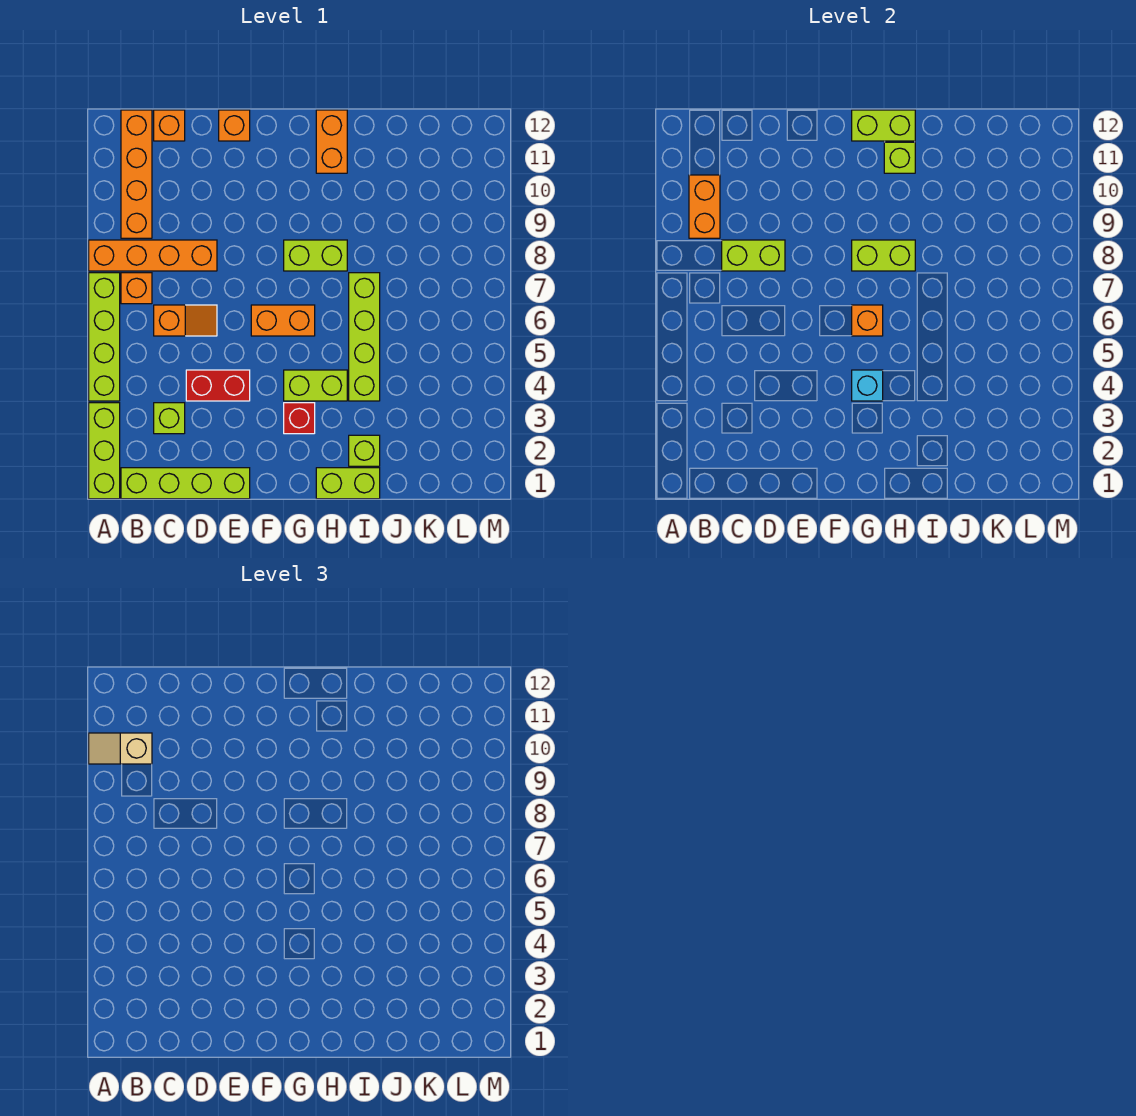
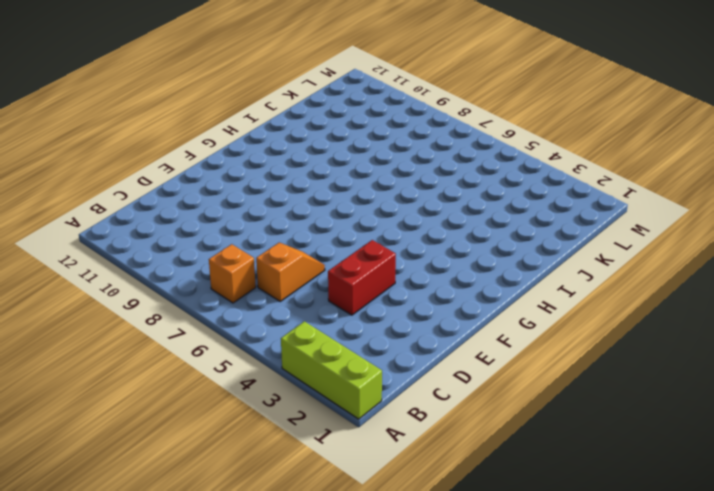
none -> lime 1x4 brick [89,273,120,401]
none -> orange 1x4 brick [89,240,217,271]
none -> lime 1x4 brick [121,468,250,499]

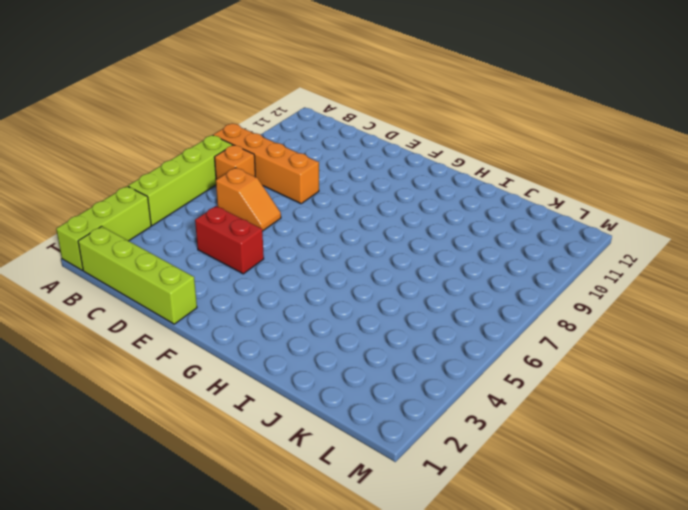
none -> orange 1x4 brick [121,110,152,238]
none -> lime 1x1 brick [154,403,185,434]
none -> orange 1x1 brick [154,110,185,141]

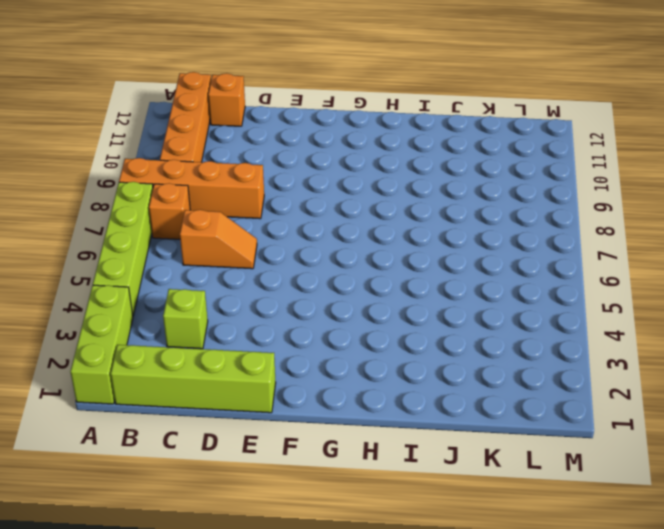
none -> red 1x2 brick [186,370,250,401]
none -> orange 1x1 brick [219,110,250,141]
none -> orange 1x2 brick [251,305,315,336]

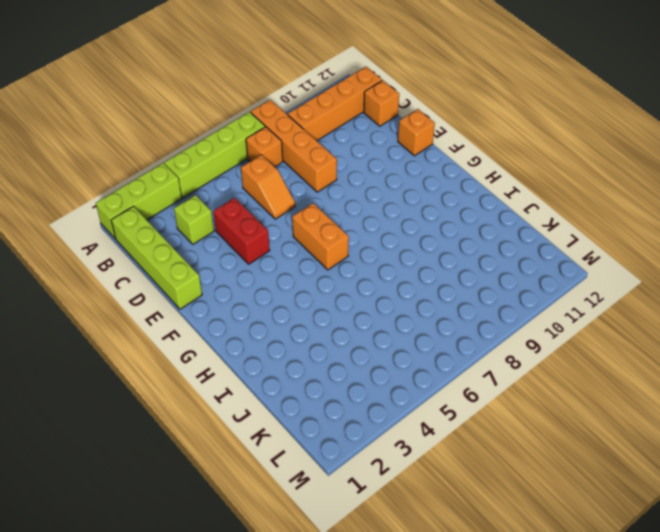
none -> red 1x1 brick [284,403,315,434]
none -> lime 1x2 brick [284,370,347,401]
none -> lime 1x2 brick [284,240,347,271]

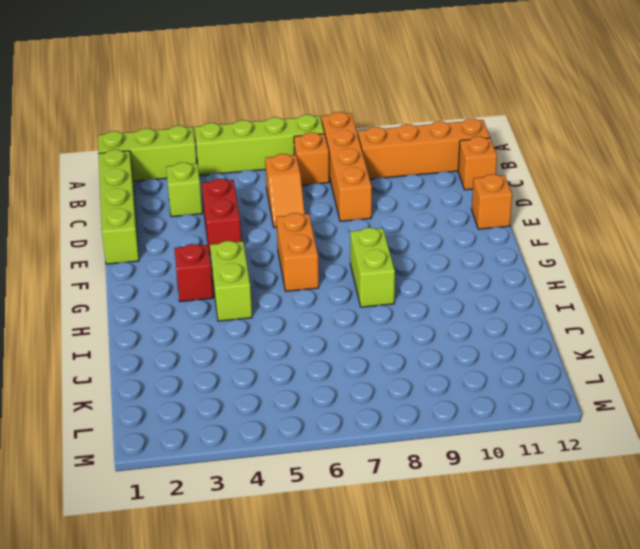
none -> lime 1x2 brick [316,468,380,499]
none -> orange 1x2 brick [316,110,347,173]
none -> lime 1x1 brick [349,435,380,466]

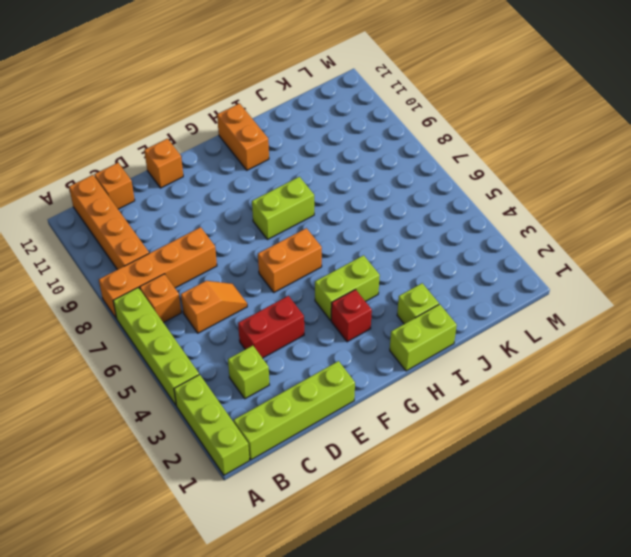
none -> lime 1x4 brick [349,273,380,401]
none -> orange 1x2 brick [689,175,720,238]
none -> lime 1x2 brick [722,240,785,271]

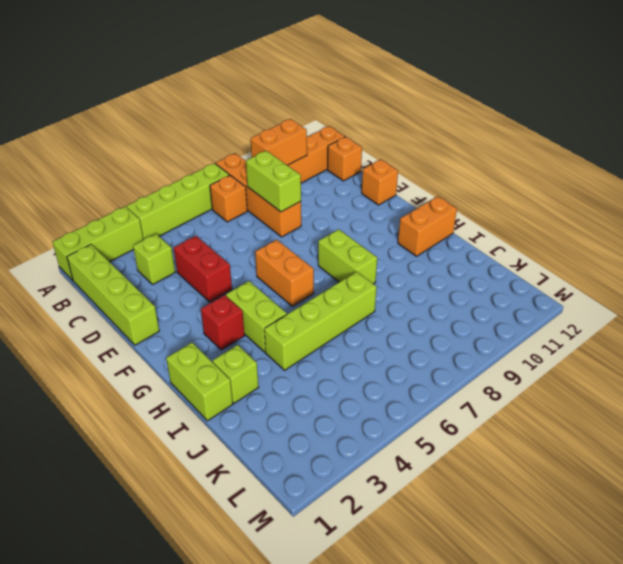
none -> orange 1x2 slope [154,305,217,336]
none -> cyan 1x1 brick [852,370,883,401]
none -> orange 1x1 brick [852,305,883,336]

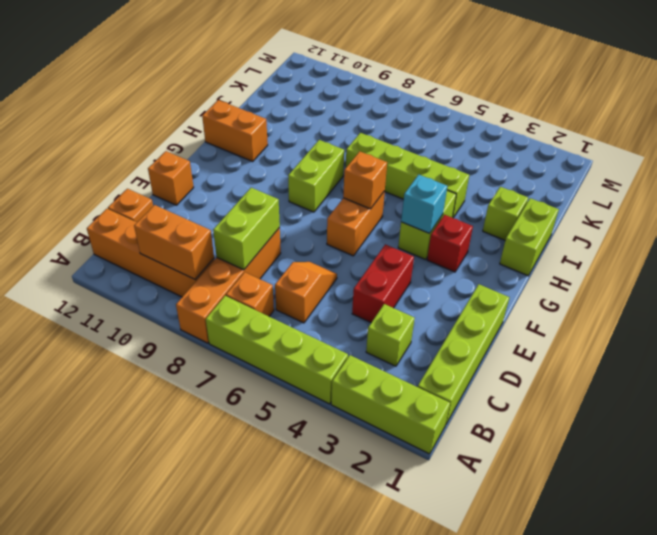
none -> lime 1x2 brick [852,240,915,271]
none -> lime 1x2 brick [852,110,915,141]
none -> lime 1x1 brick [884,142,915,173]

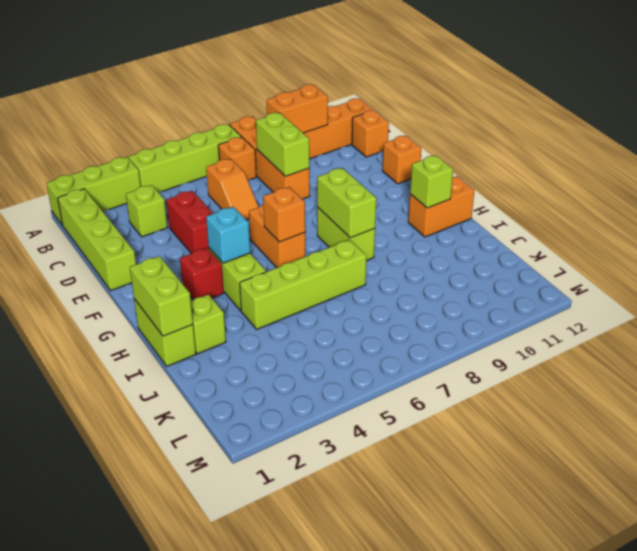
lime 1x2 brick [130,256,193,336] -> lime 1x2 brick moved to [852,110,915,141]
none -> tan 1x2 slope [89,733,152,764]

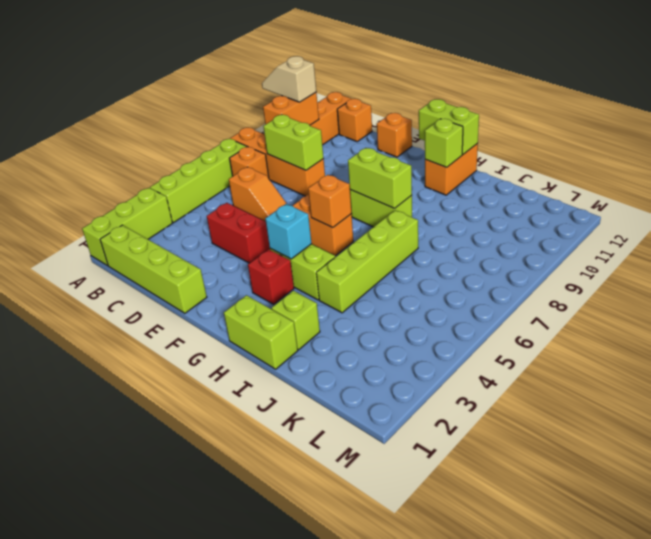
none -> lime 1x1 brick [154,403,185,434]

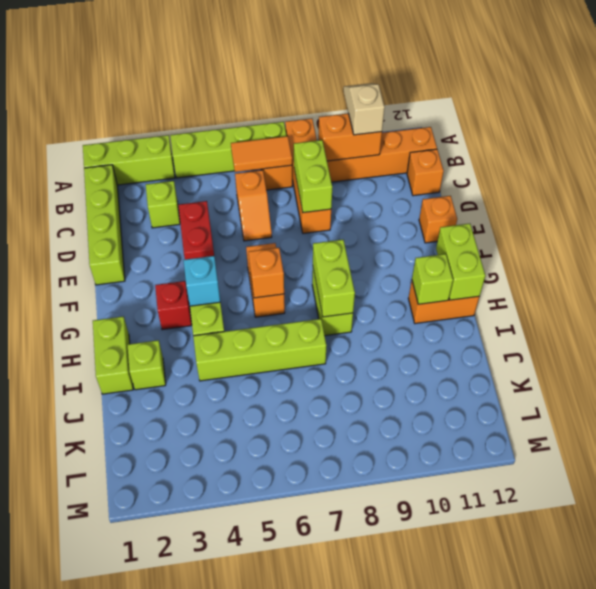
orange 1x2 tile [231,136,292,172] -> none

